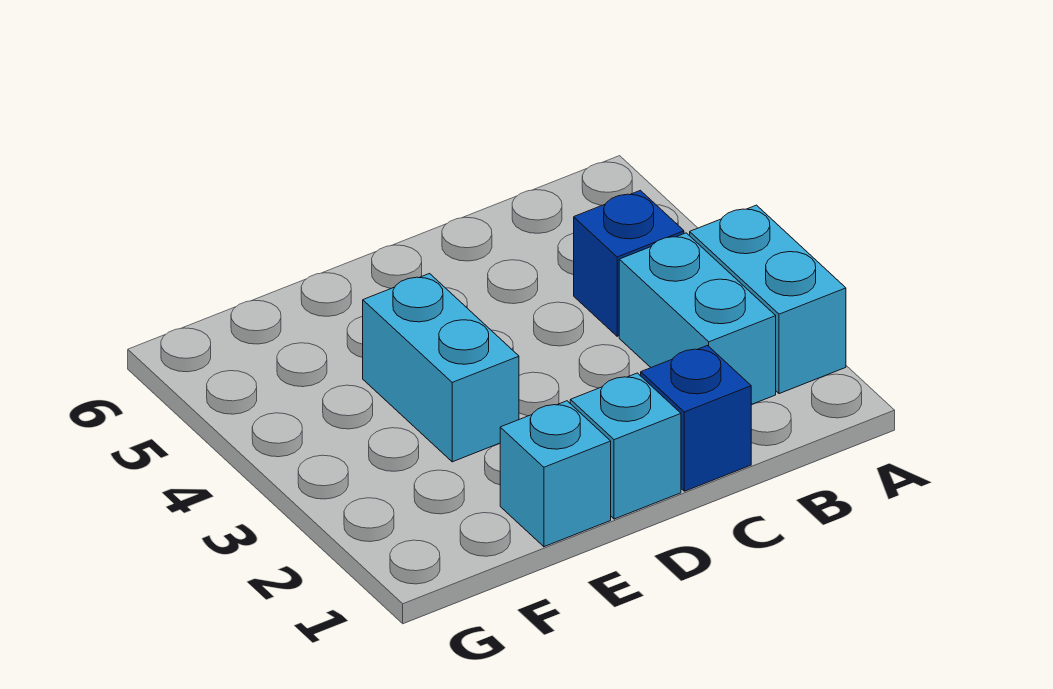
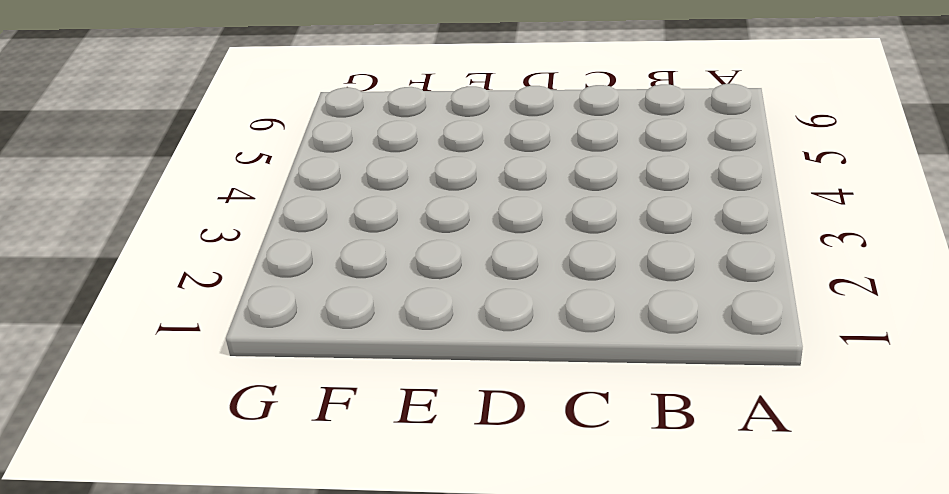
none -> cyan 1x2 brick [690,205,846,394]
none -> cyan 1x2 brick [619,233,776,405]

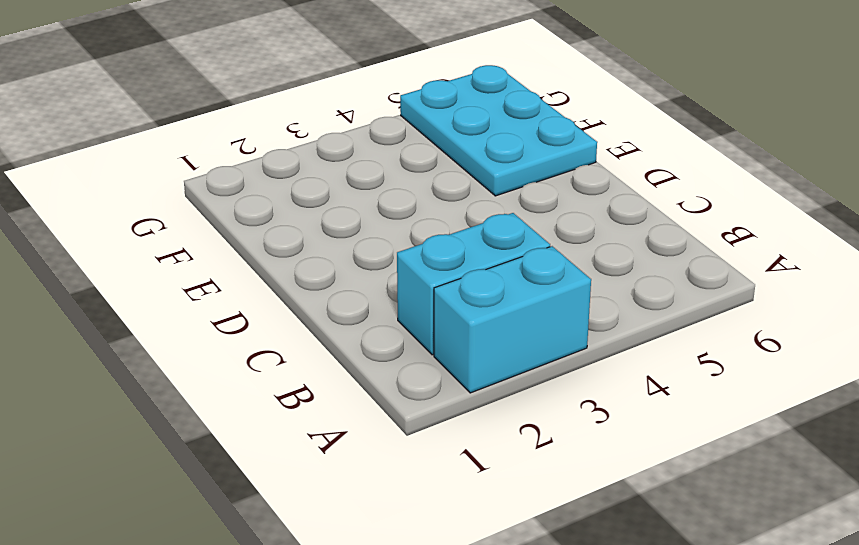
cyan 2x3 plate [400,65,597,196] -> none
none -> blue 1x1 brick [574,190,684,336]
none -> blue 1x1 brick [641,346,751,491]

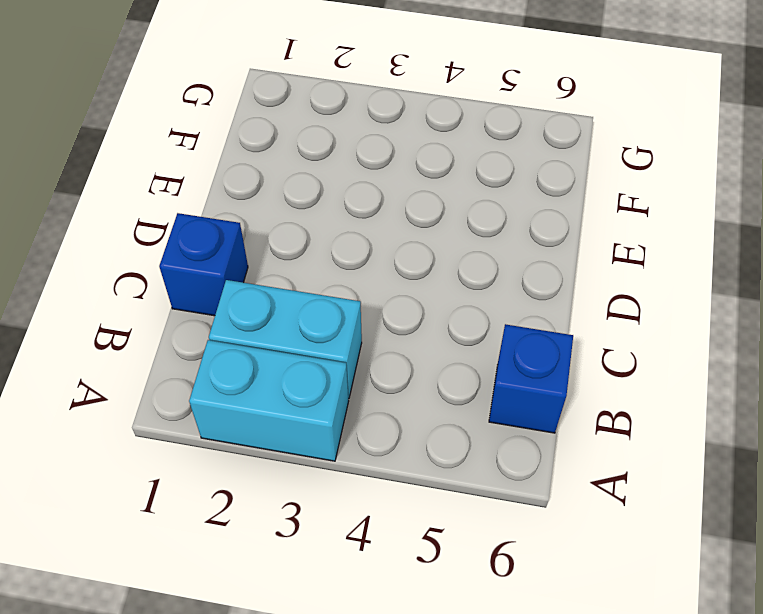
blue 1x1 brick [489,324,573,433] -> blue 1x1 brick moved to [574,190,684,336]
none -> cyan 1x1 brick [570,373,681,519]
none -> cyan 1x1 brick [500,401,611,547]

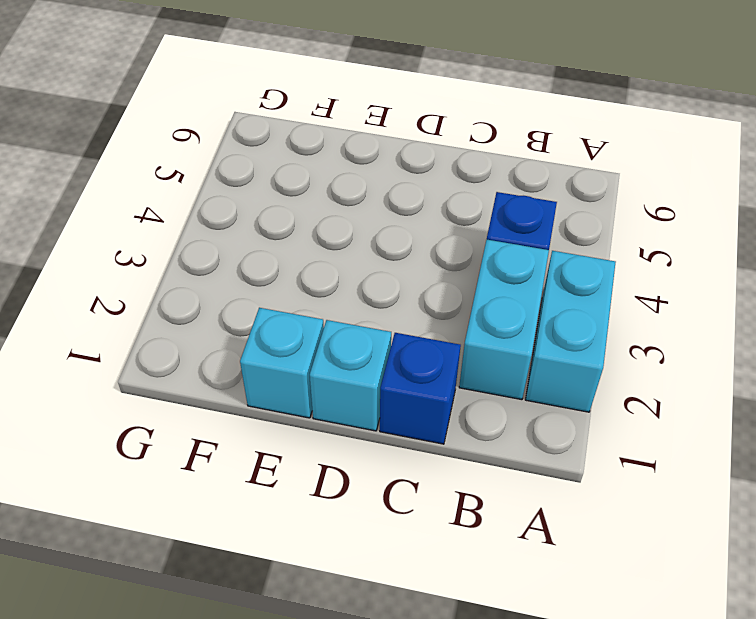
none -> cyan 1x2 brick [363,274,519,462]

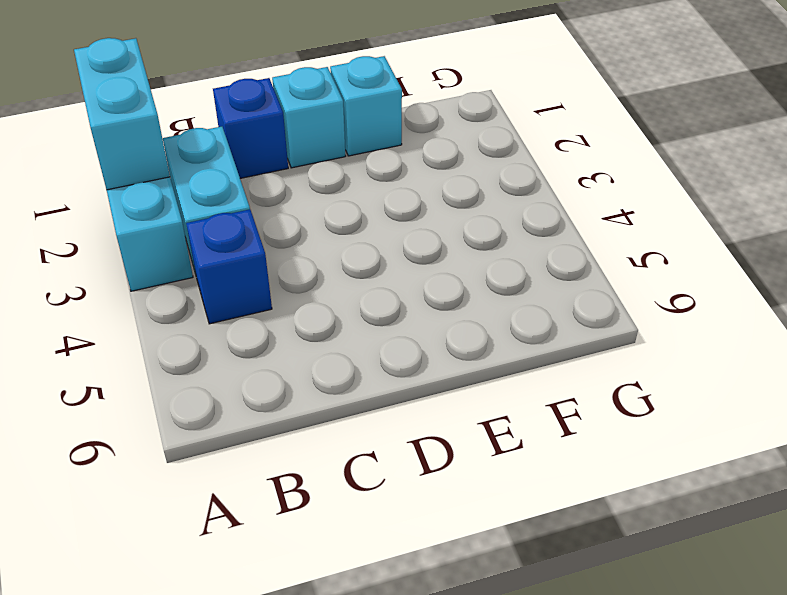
cyan 1x2 brick [74,38,170,190] -> cyan 1x2 brick moved to [363,274,519,462]

